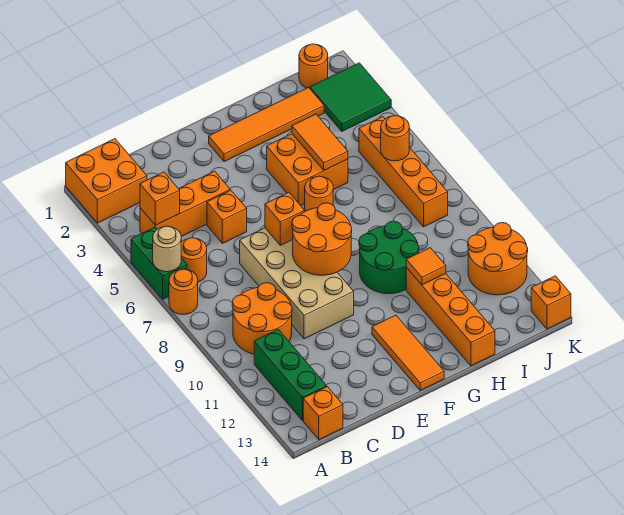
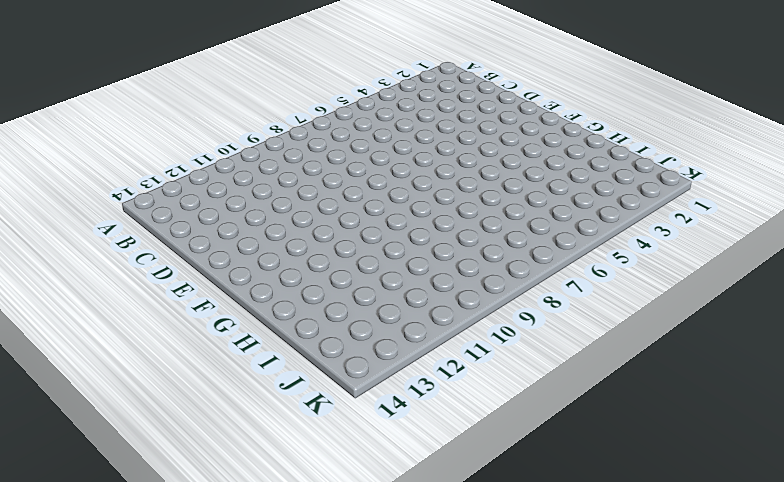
none -> orange 2x2 brick [66,139,147,223]
none -> green 1x2 brick [131,227,187,299]
none -> orange 1x1 round brick [169,269,198,315]

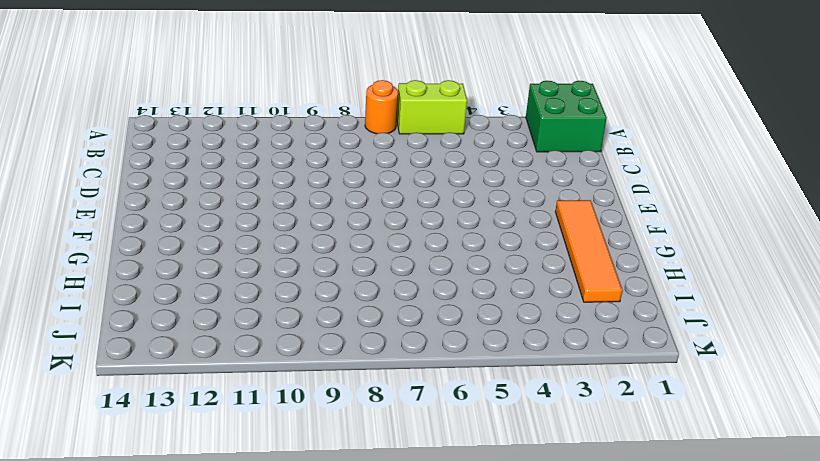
green 2x2 brick [526,81,607,152] -> orange 2x2 brick [66,139,147,223]
lime 1x2 brick [397,80,467,134] -> green 1x2 brick [131,227,187,299]
none -> orange 1x3 brick [140,171,230,237]
none -> orange 1x1 round brick [181,238,207,282]
none -> orange 2x2 round brick [232,283,292,354]

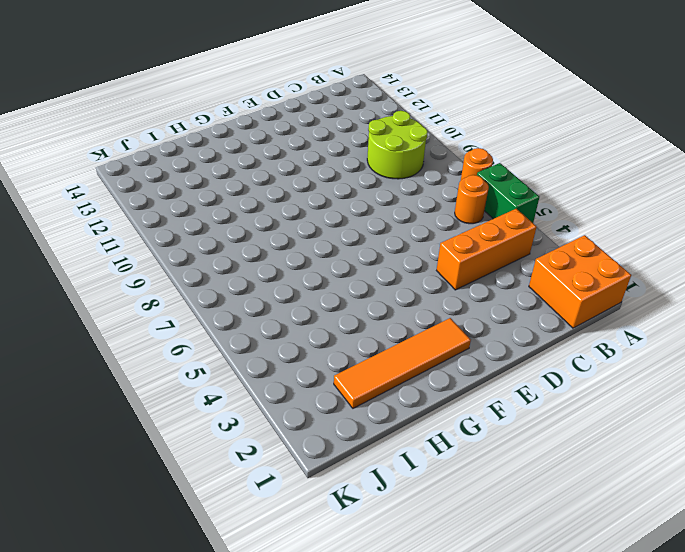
lime 2x2 round brick [367,111,428,179] -> orange 2x2 round brick [232,283,292,354]
none -> green 1x3 brick [254,329,327,421]
none -> orange 1x1 brick [303,387,343,440]
none -> orange 1x1 brick [207,190,247,243]

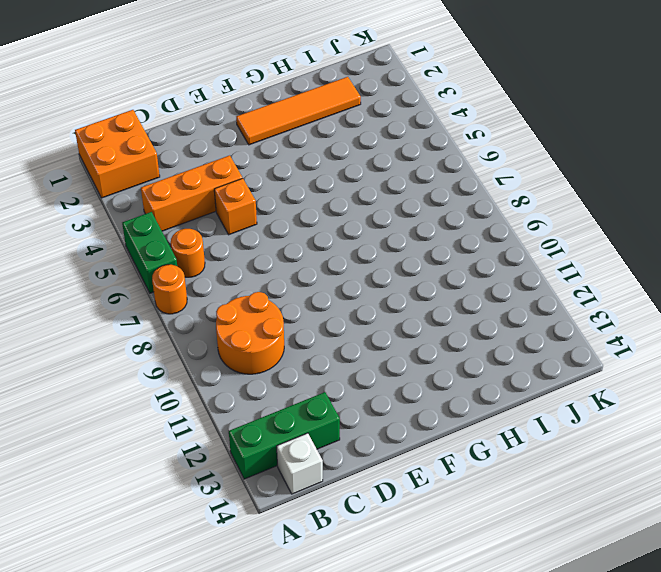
green 1x3 brick [229,392,340,479] -> green 1x3 brick turned to [254,329,327,421]
white 1x1 brick [277,433,323,494] -> orange 1x1 brick [303,387,343,440]
none -> tan 2x4 brick [240,228,354,339]
none -> orange 1x3 tile [372,315,444,390]
none -> orange 2x2 brick [267,134,348,206]

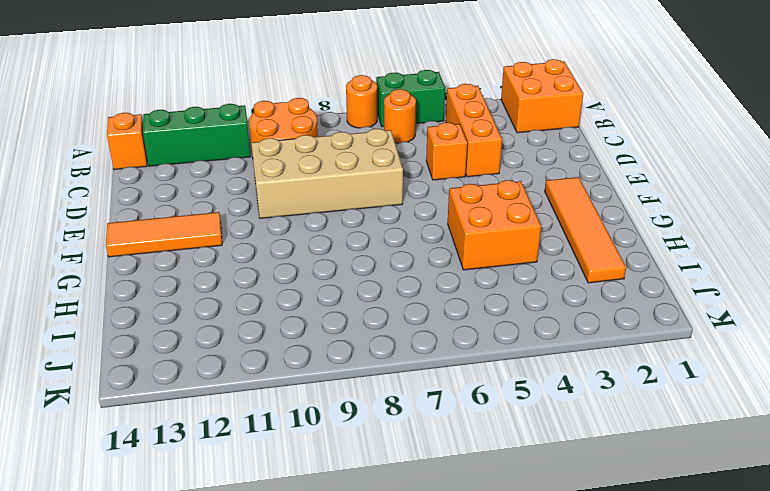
none -> orange 1x1 round brick [305,176,333,211]
none -> green 2x2 round brick [359,221,419,294]
none -> orange 1x4 brick [406,267,495,366]

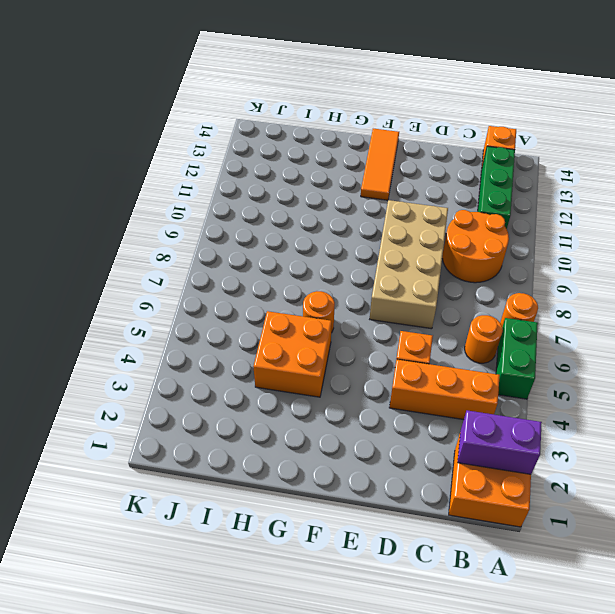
purple 1x2 brick [458,410,542,474] -> none
none -> orange 1x4 tile [209,87,324,162]
none -> green 2x2 round brick [359,221,419,294]
none -> orange 1x4 brick [406,267,495,366]

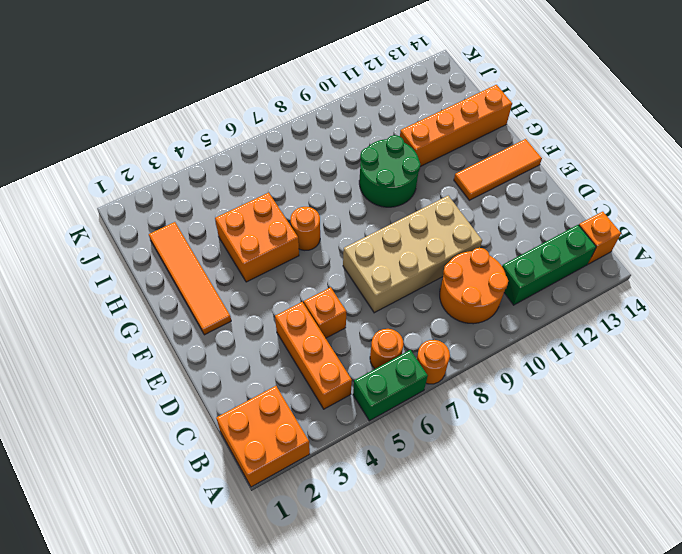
none -> orange 1x1 round brick [299,44,328,88]
none -> green 2x2 tile [310,63,391,131]
none -> orange 1x4 brick [359,117,448,227]

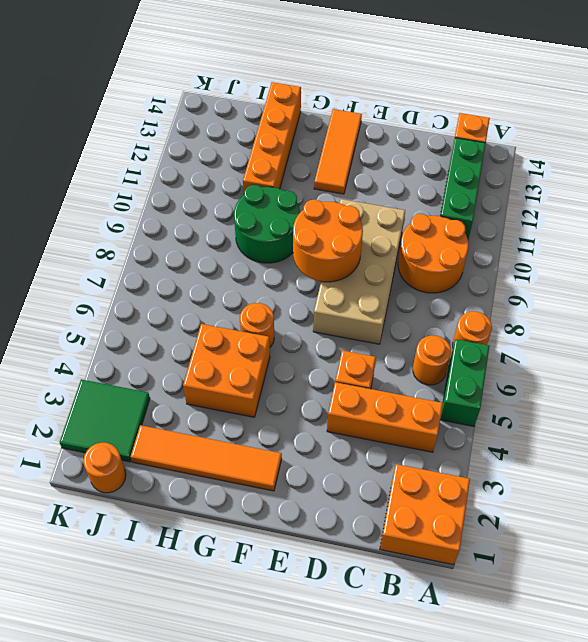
none -> orange 1x4 brick [359,117,448,227]
none -> orange 2x2 round brick [468,223,528,295]
none -> orange 1x1 brick [531,276,571,329]

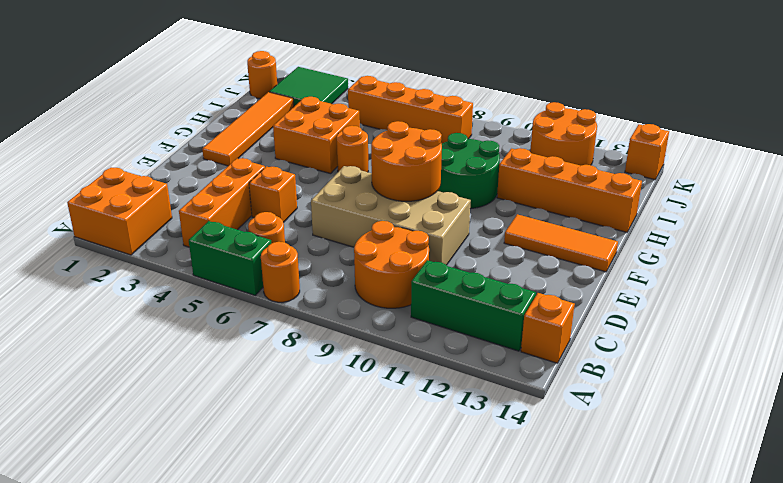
none -> tan 1x1 round brick [153,226,181,272]
none -> orange 1x1 brick [140,172,180,225]
none -> orange 1x1 brick [265,192,305,246]

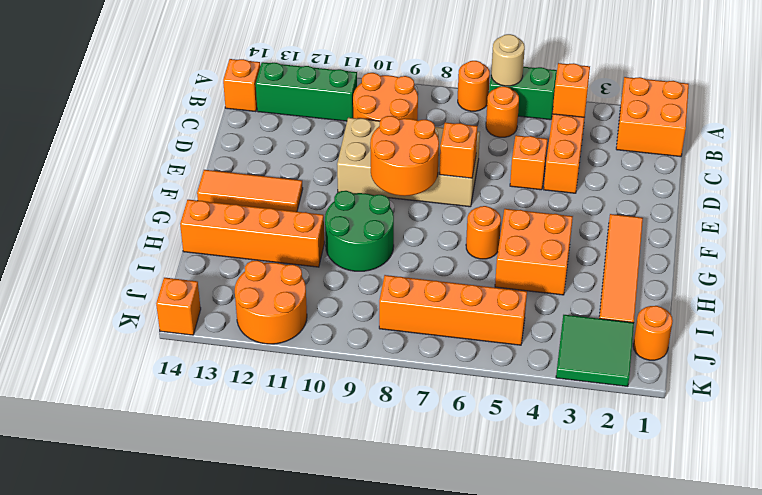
none -> orange 1x2 tile [292,114,348,170]
none -> orange 1x1 tile [406,248,446,285]
none -> orange 1x1 round brick [381,116,409,161]

